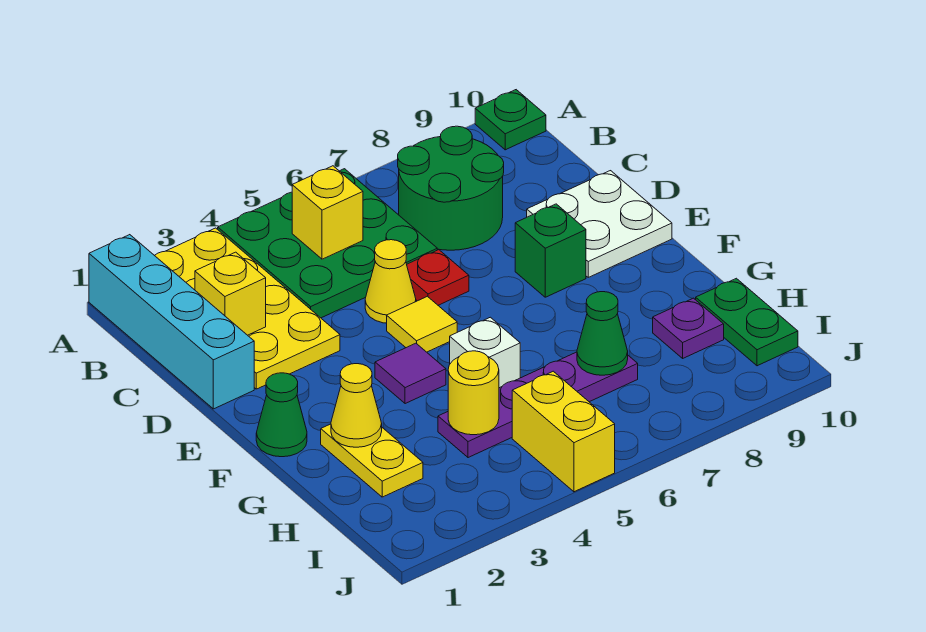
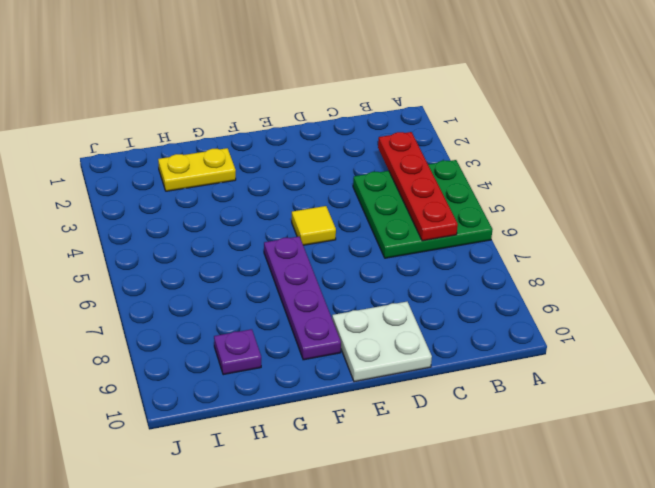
red 1x4 plate [378,132,458,241] -> yellow 1x1 brick [292,166,363,259]
purple 1x4 plate [264,237,341,360] -> purple 1x4 plate moved to [438,352,638,458]
none -> cyan 1x4 brick [89,235,254,409]
none -> yellow 2x4 plate [154,228,340,389]
none -> green 1x1 plate [475,90,546,150]

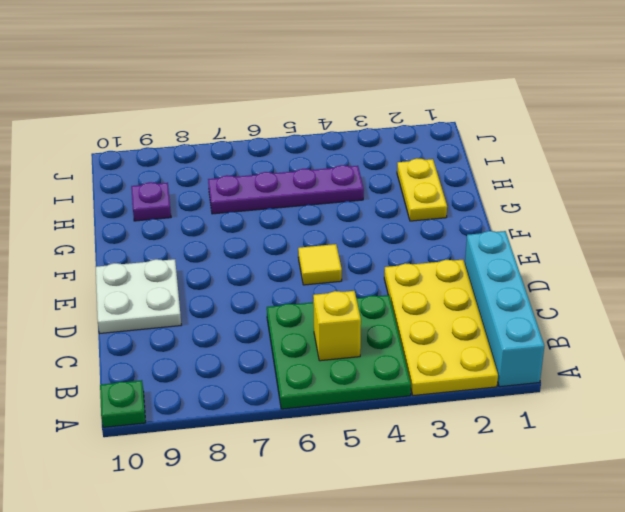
none -> green 2x2 round brick [398,126,504,250]
none -> yellow 1x1 cone [365,240,416,323]
none -> red 1x1 plate [407,250,469,305]

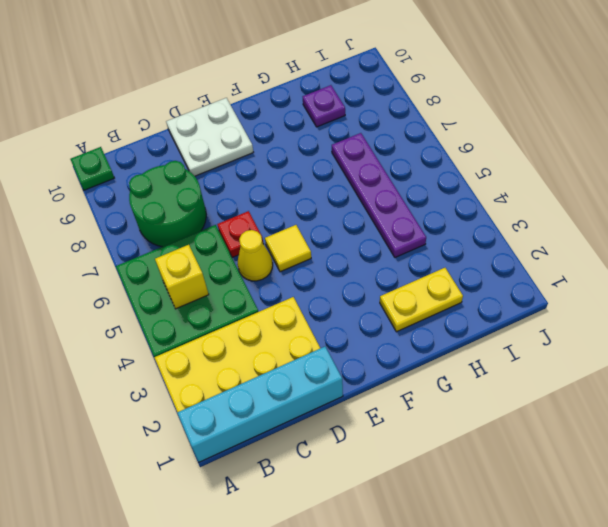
none -> green 1x1 brick [515,204,586,297]
none -> green 1x1 cone [256,373,307,457]
none -> purple 1x1 tile [375,343,446,404]

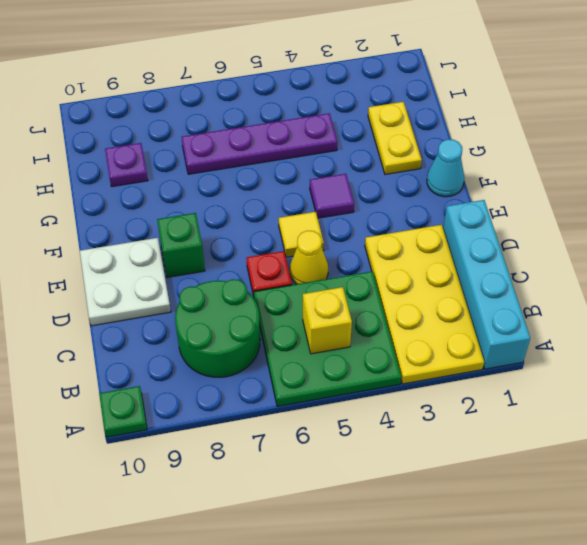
cyan 1x1 cone [427,139,464,197] -> green 1x1 cone [256,373,307,457]
none -> white 1x1 brick [450,317,520,388]
none -> green 1x2 plate [695,278,798,366]
none -> yellow 1x2 brick [512,371,615,492]

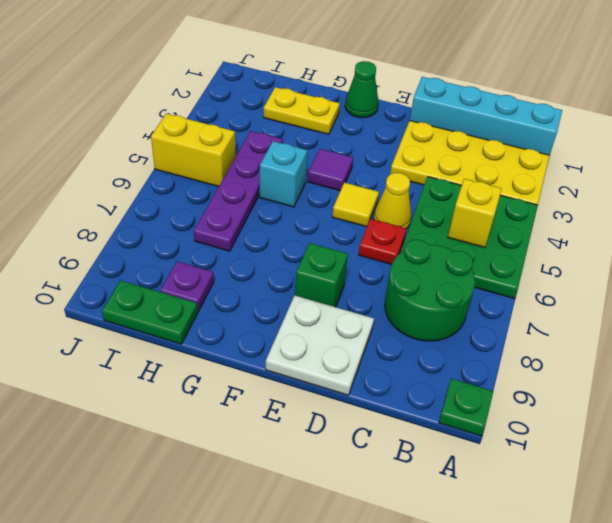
cyan 1x1 brick [260,141,307,207] -> white 1x1 brick [450,317,520,388]
none -> yellow 1x1 brick [195,252,266,335]
none -> yellow 1x1 cone [331,364,382,447]
none -> yellow 1x1 round brick [448,351,499,435]

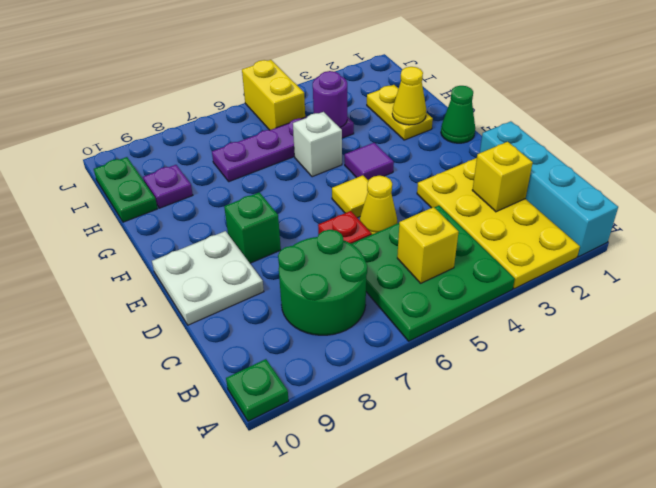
purple 1x1 round brick [313,71,347,127] -> yellow 1x1 round brick [448,351,499,435]
none -> green 1x1 cone [577,292,628,375]

